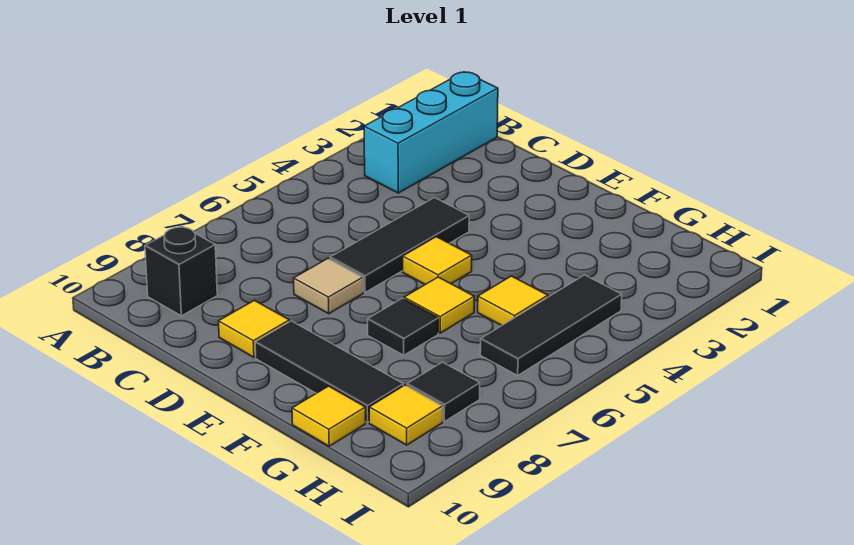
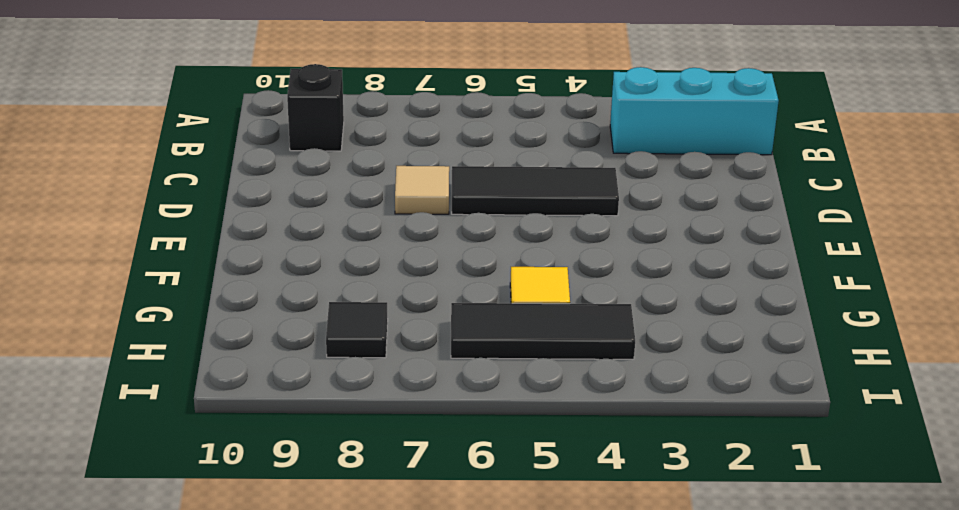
none -> yellow 1x1 tile [218,300,290,357]
none -> yellow 1x1 tile [403,237,472,285]
none -> black 1x3 tile [255,321,403,423]

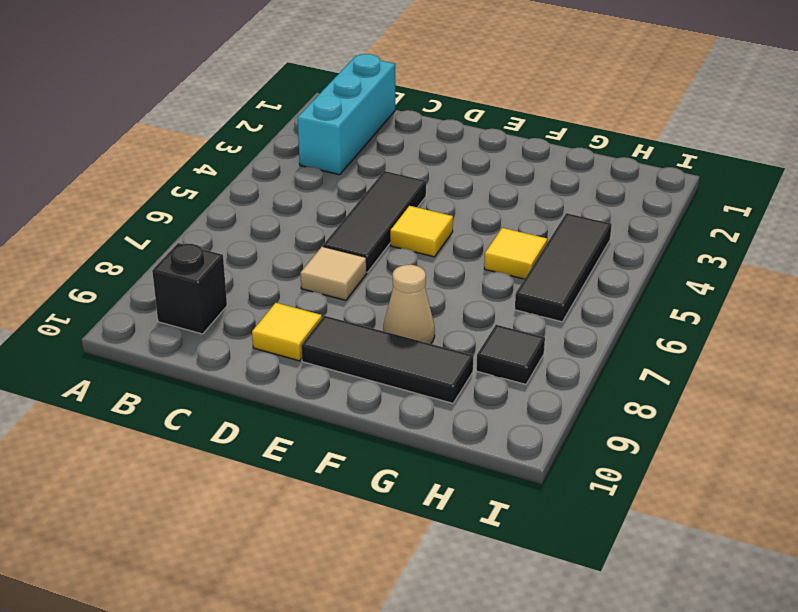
tan 1x1 cone [383,265,435,344] -> none
none -> yellow 1x1 tile [404,277,474,333]
none -> black 1x1 tile [368,298,438,355]
none -> yellow 1x1 tile [292,386,366,446]

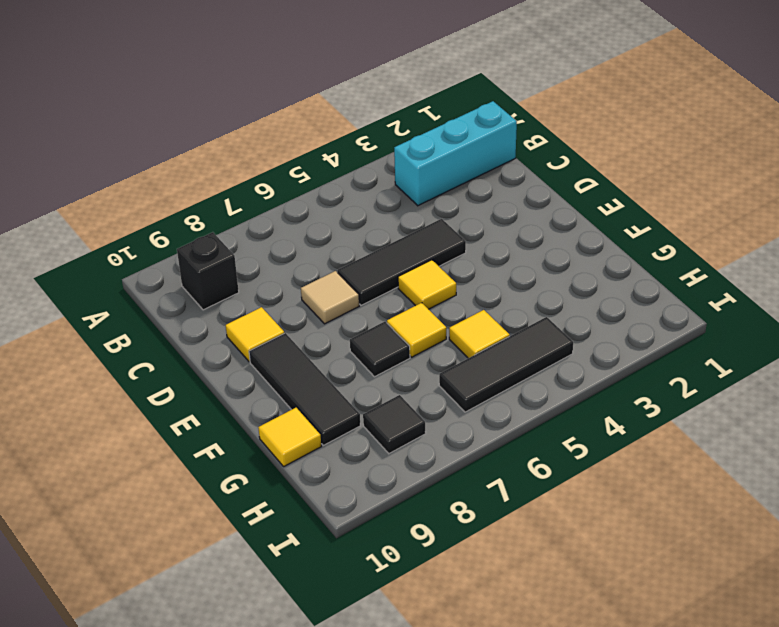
none -> yellow 1x1 tile [369,385,443,445]

